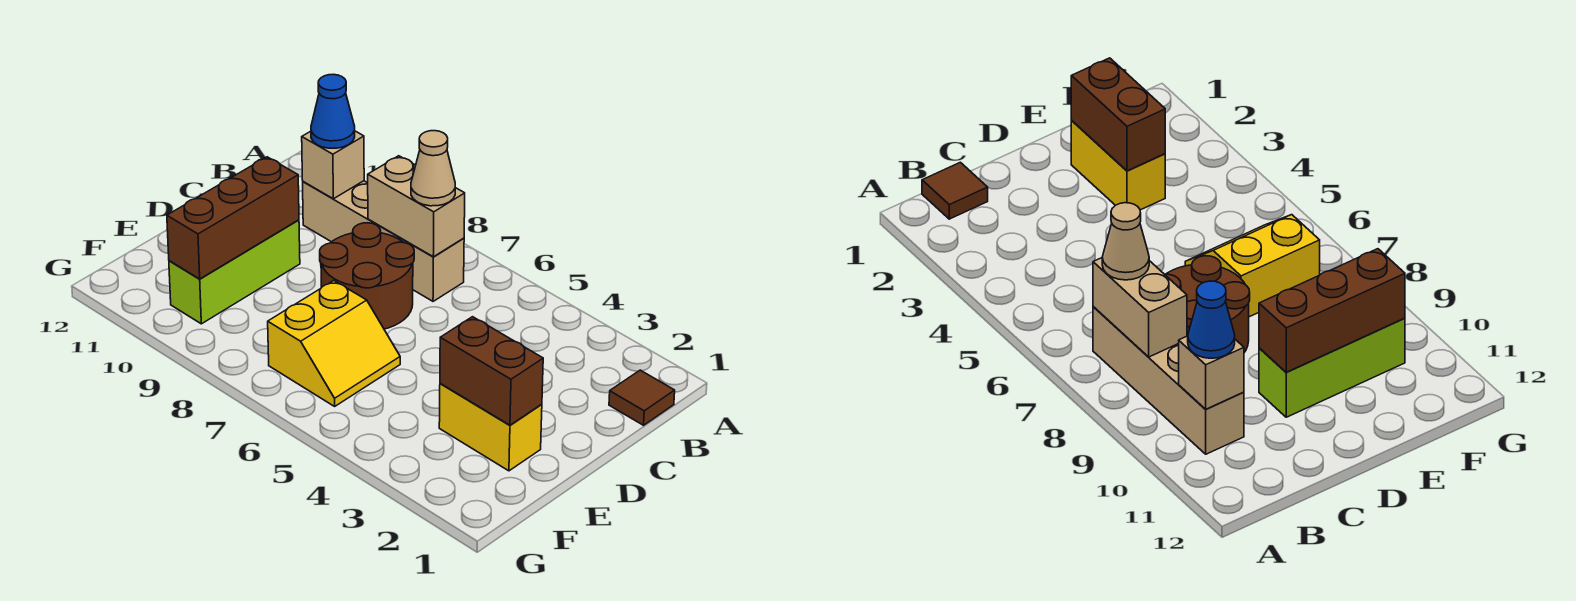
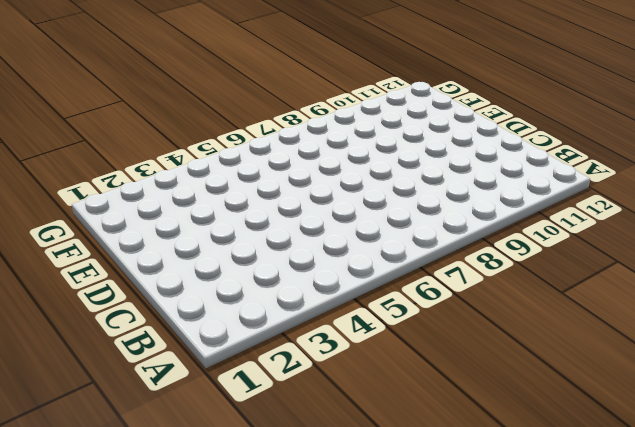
none -> brown 1x1 tile [609,370,675,425]
none -> tan 1x4 brick [303,181,464,301]
none -> brown 2x2 round brick [320,223,414,329]

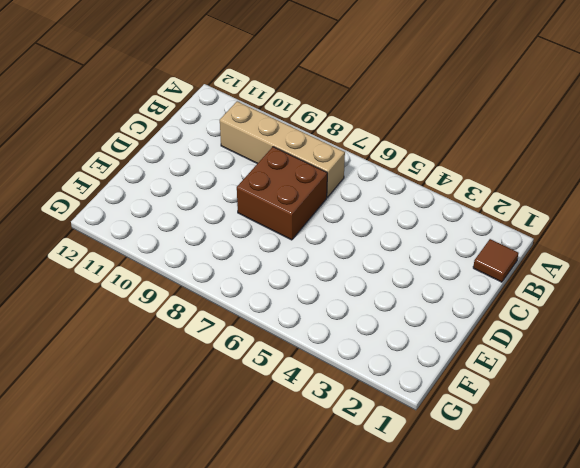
brown 2x2 brick [237,147,327,240] -> brown 2x2 round brick [320,223,414,329]
none -> lime 1x3 brick [169,220,300,324]
none -> yellow 1x2 brick [439,383,542,471]
none -> yellow 2x2 slope [268,281,400,406]

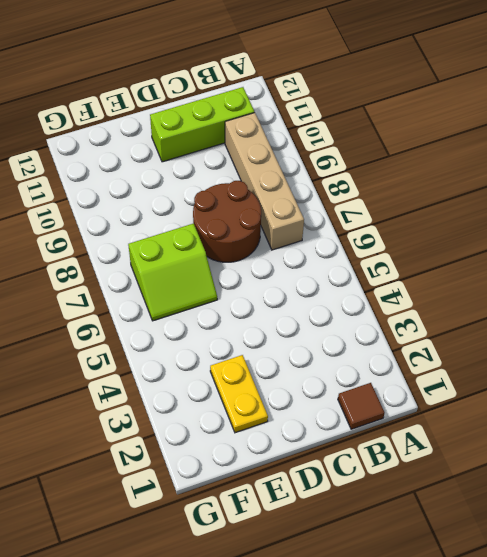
lime 1x3 brick [150,87,254,162] -> lime 1x3 brick moved to [169,220,300,324]
yellow 1x2 plate [210,355,268,433] -> yellow 1x2 brick [439,383,542,471]
lime 2x2 slope [128,223,217,321] -> yellow 2x2 slope [268,281,400,406]
none -> tan 1x2 brick [368,156,465,257]
none -> tan 1x1 brick [302,131,364,199]
none -> brown 1x3 brick [167,157,299,279]

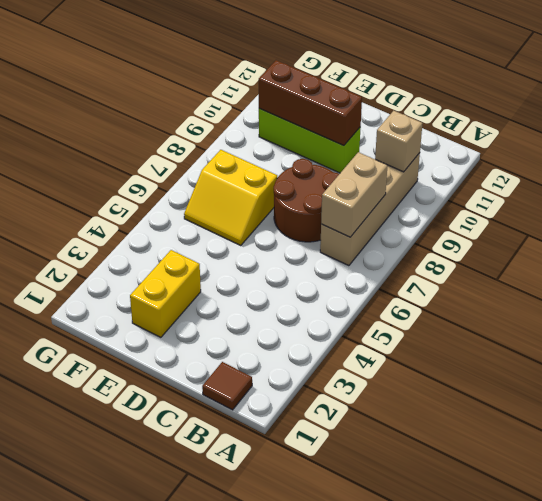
none -> brown 1x2 brick [440,317,543,425]
none -> tan 1x1 cone [411,131,455,206]
none -> blue 1x1 cone [311,74,355,148]

